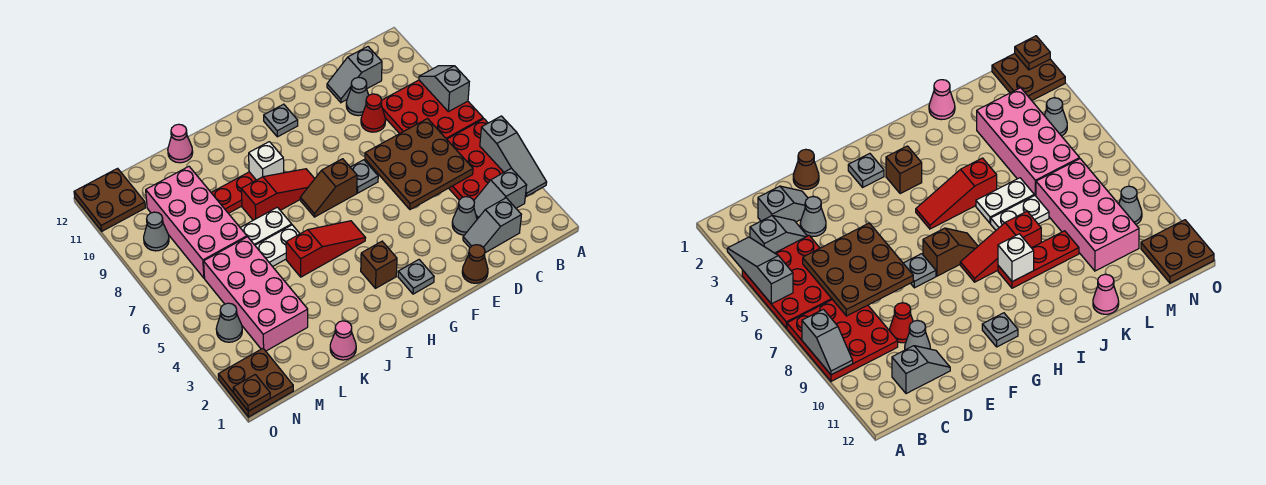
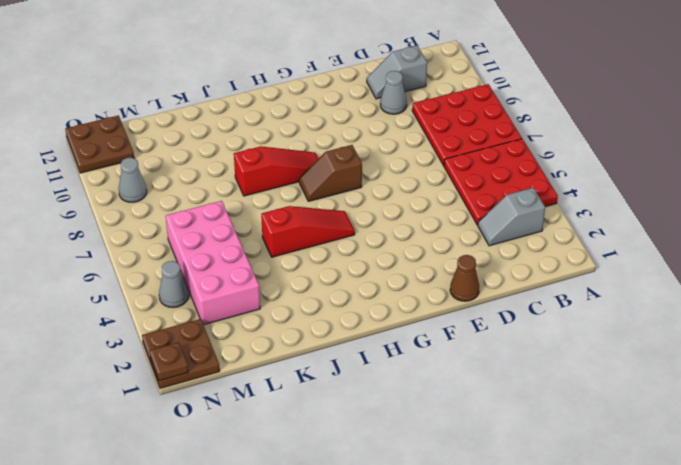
none -> grey 1x2 slope [463,198,521,253]
none -> grey 1x1 cone [452,197,477,235]
none -> red 1x1 cone [361,94,386,132]
none -> grey 1x1 plate [350,160,378,193]

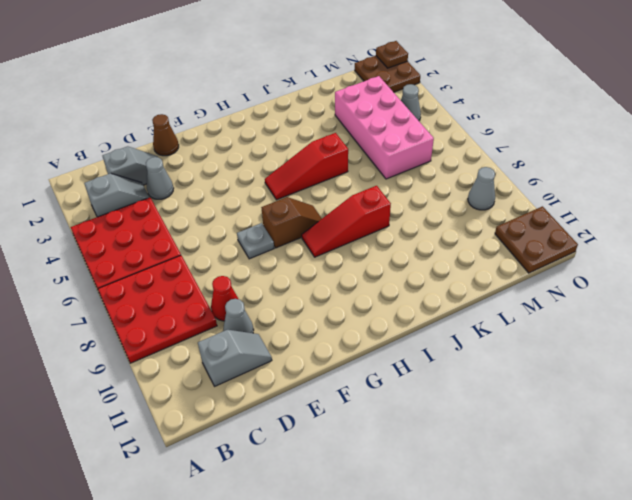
none -> grey 1x1 plate [398,260,434,294]
none -> grey 1x1 plate [264,104,298,137]
none -> brown 1x1 brick [361,241,397,288]
none -> red 1x3 plate [211,172,256,213]

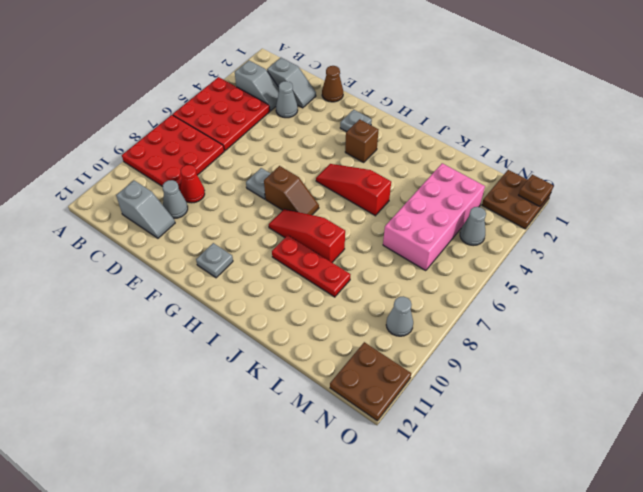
none -> white 1x2 plate [255,225,300,267]
none -> white 1x2 plate [240,207,292,245]
none -> pink 1x1 cone [330,321,356,360]
none -> pink 1x1 cone [168,124,193,163]

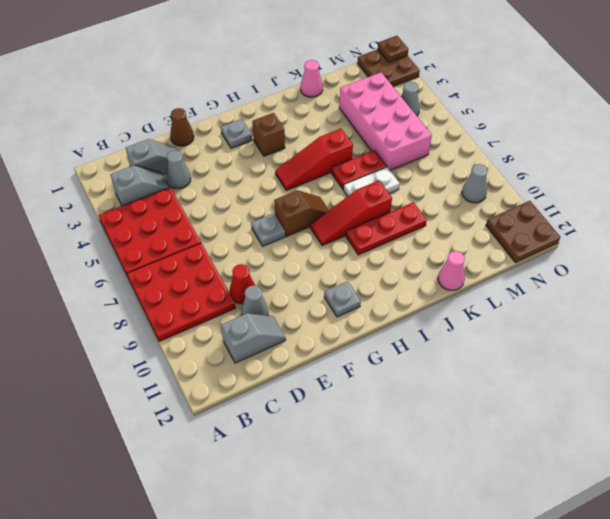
red 1x2 plate [332,150,387,190] -> white 1x2 plate [255,225,300,267]
none -> pink 2x4 brick [146,167,247,278]
none -> grey 1x3 slope [480,116,547,196]
none -> grey 1x2 slope [419,66,469,112]
none -> brown 3x3 plate [365,119,473,210]

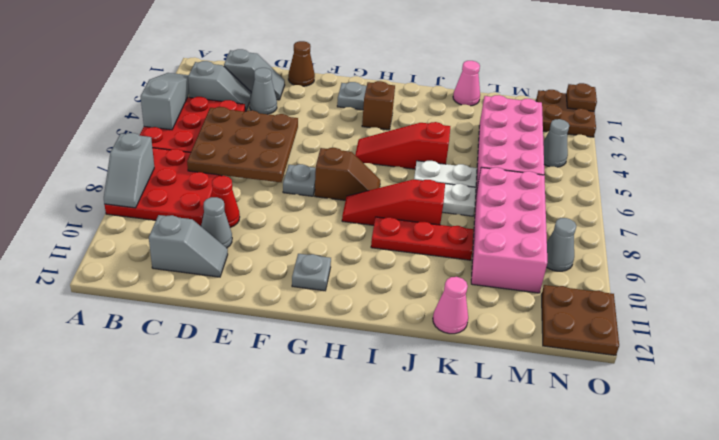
none -> white 1x1 brick [249,142,284,180]

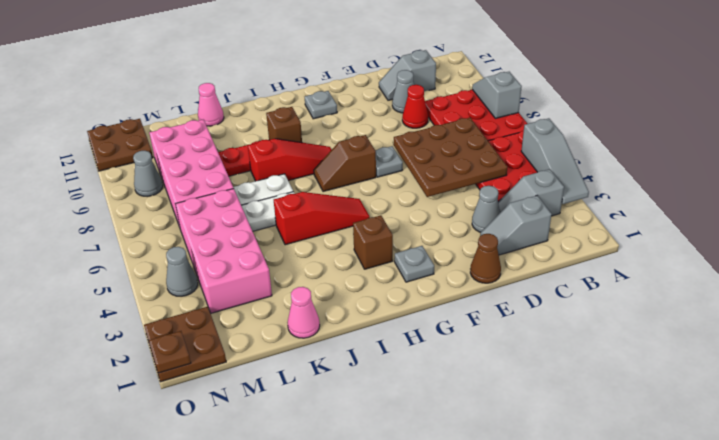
brown 1x1 brick [266,107,302,142] -> white 1x1 brick [249,142,284,180]

